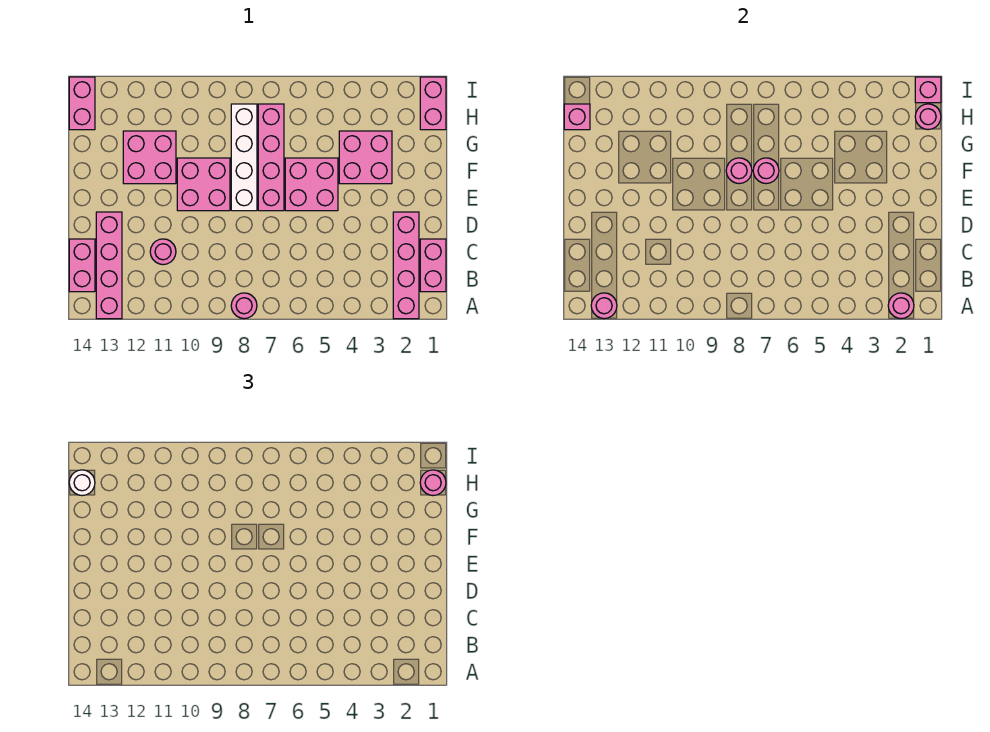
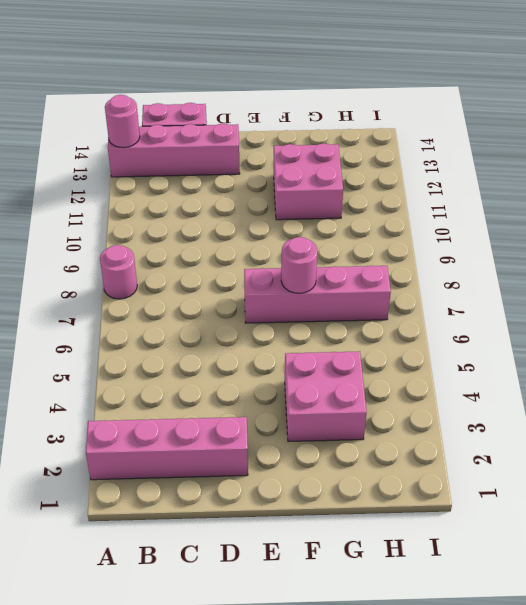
none -> pink 1x2 brick [420,239,446,292]
none -> pink 1x1 round brick [150,239,176,265]
none -> pink 2x2 brick [285,158,338,211]

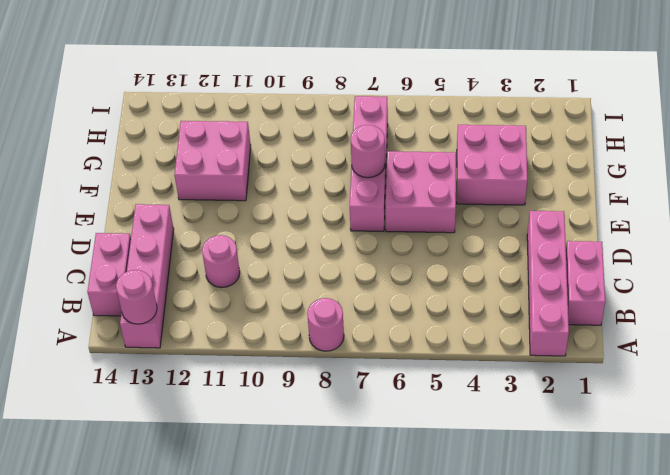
none -> white 1x4 brick [231,104,257,211]
none -> pink 2x2 brick [177,158,230,211]
none -> pink 1x2 brick [420,77,446,130]

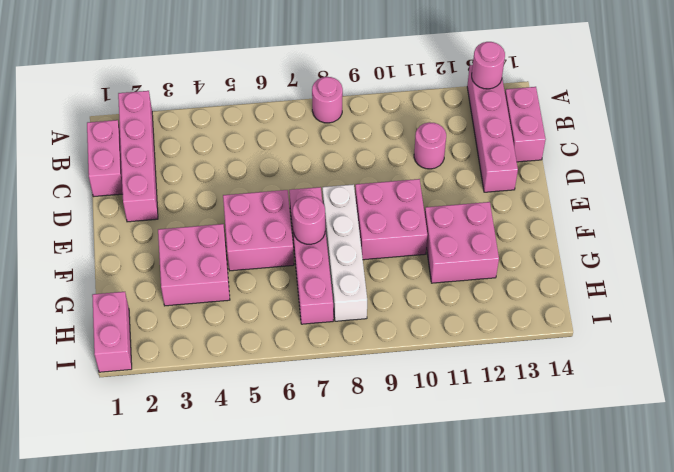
none -> pink 1x2 brick [69,77,95,130]
none -> pink 1x1 round brick [888,293,914,319]
none -> pink 1x1 round brick [726,158,752,184]

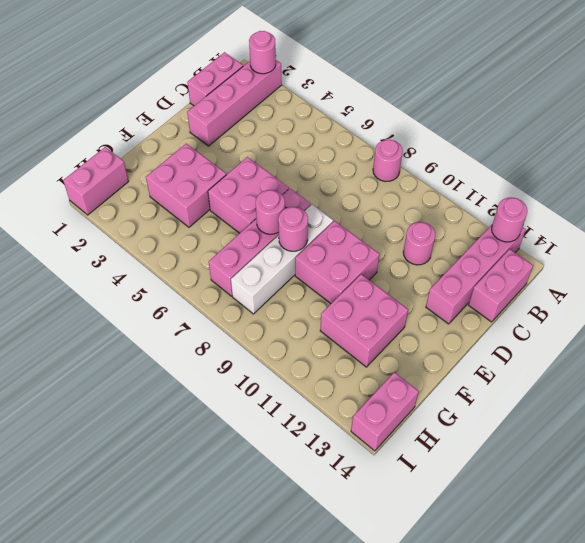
none -> pink 1x1 round brick [915,104,941,130]
none -> pink 1x1 brick [564,104,590,130]
none -> pink 1x1 brick [915,77,941,103]

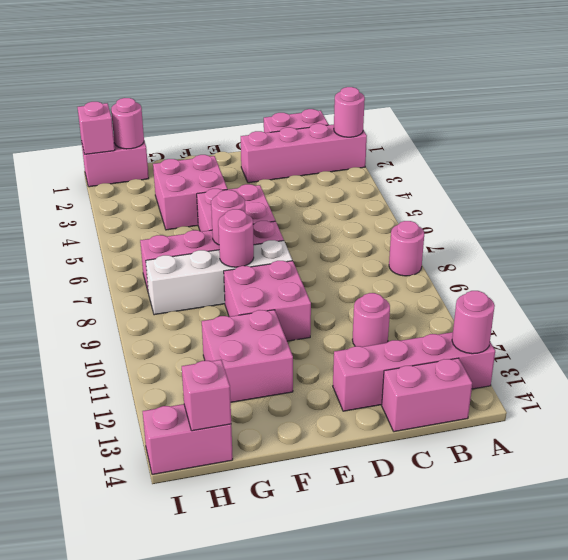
none -> pink 1x1 round brick [420,470,446,496]
none -> white 1x1 round brick [69,470,95,496]

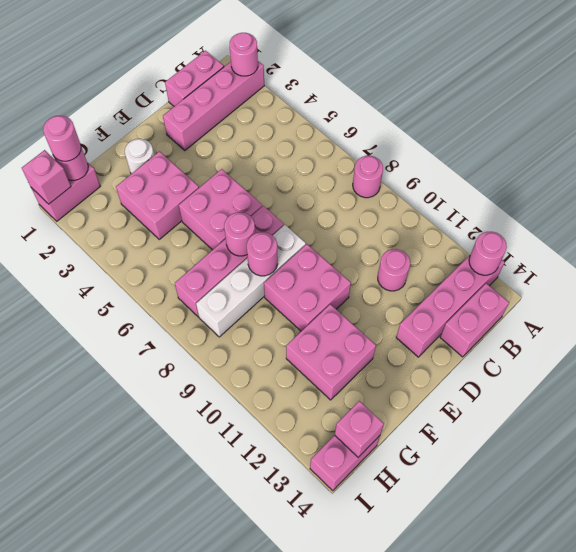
white 1x1 round brick [125,139,154,174] -> white 1x1 round brick moved to [69,470,95,496]

